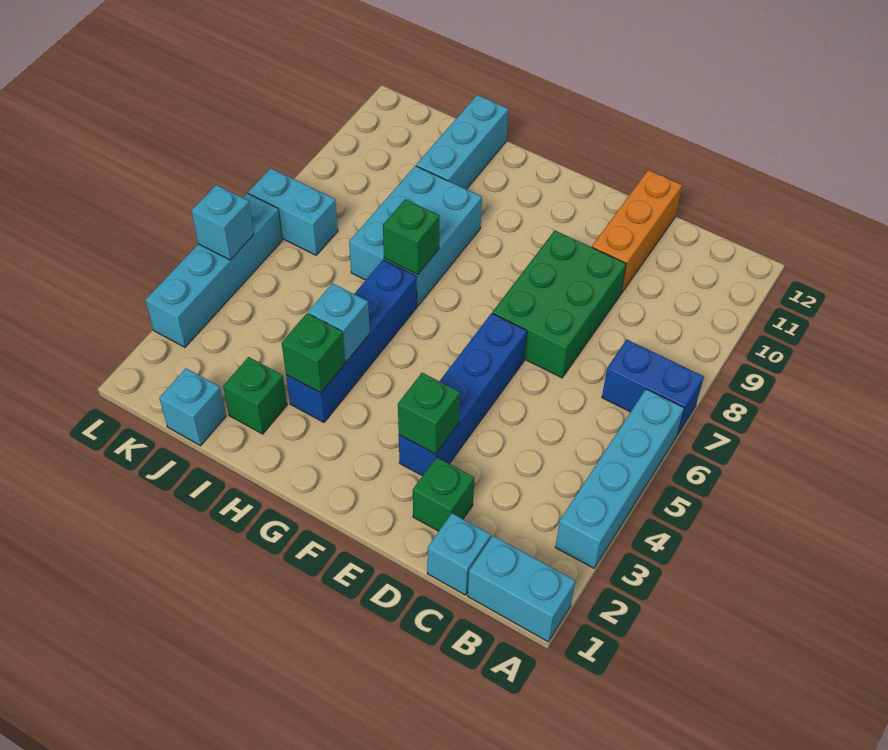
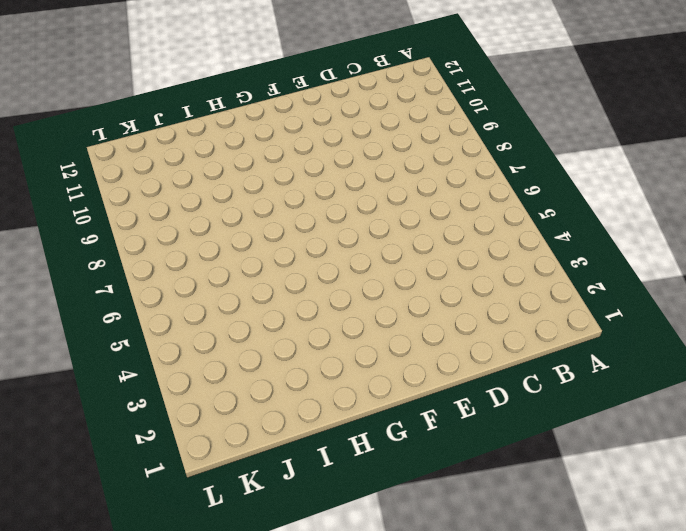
none -> cyan 1x2 brick [468,536,575,642]
none -> cyan 1x4 brick [555,389,684,568]
none -> blue 1x2 brick [602,340,704,435]

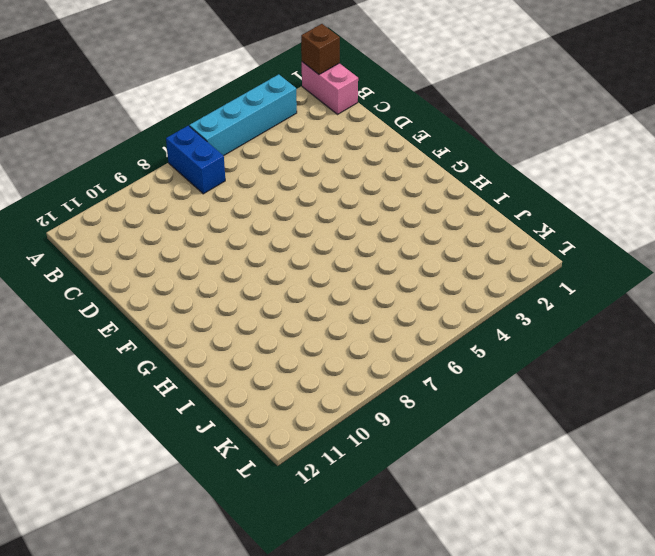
pink 1x2 brick [302,62,358,114] -> cyan 1x2 brick [468,536,575,642]
brown 1x1 brick [301,24,340,74] -> none
none -> cyan 1x1 brick [427,513,491,595]
none -> green 1x1 brick [413,457,474,531]
none -> green 2x3 brick [492,231,626,378]

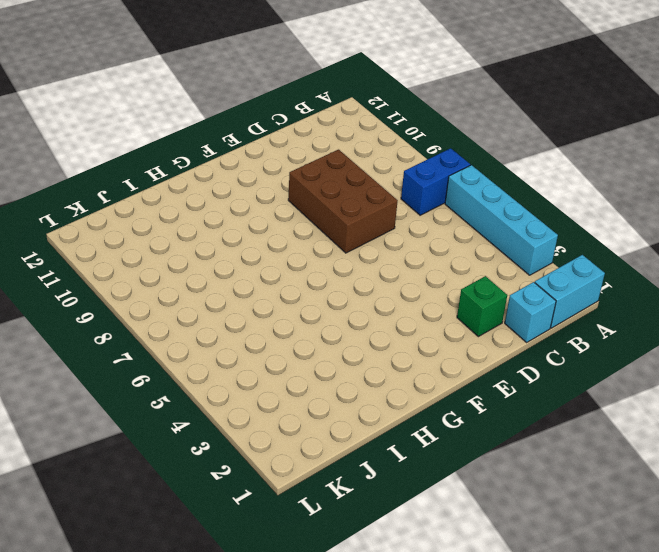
brown 2x3 brick [288,150,398,253] -> green 2x3 brick [492,231,626,378]
none -> orange 1x3 brick [592,170,682,293]
none -> blue 1x4 brick [399,313,527,476]
none -> blue 1x4 brick [286,260,417,422]

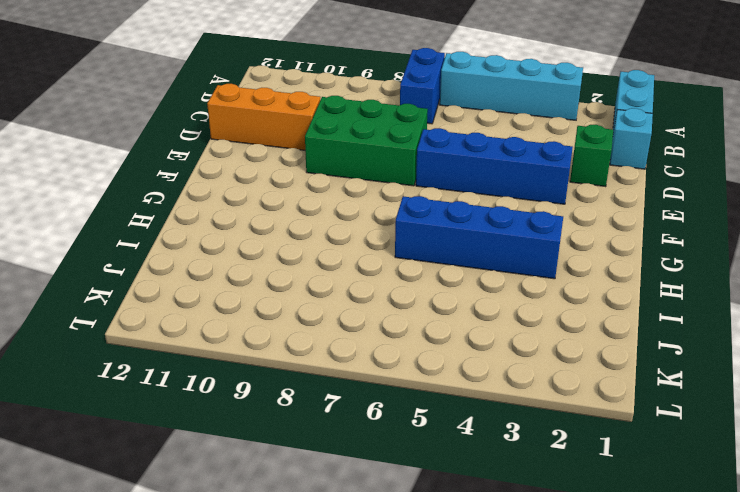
none -> cyan 2x3 brick [349,166,482,306]
none -> green 1x1 brick [223,357,287,434]
none -> cyan 1x3 brick [416,95,508,189]

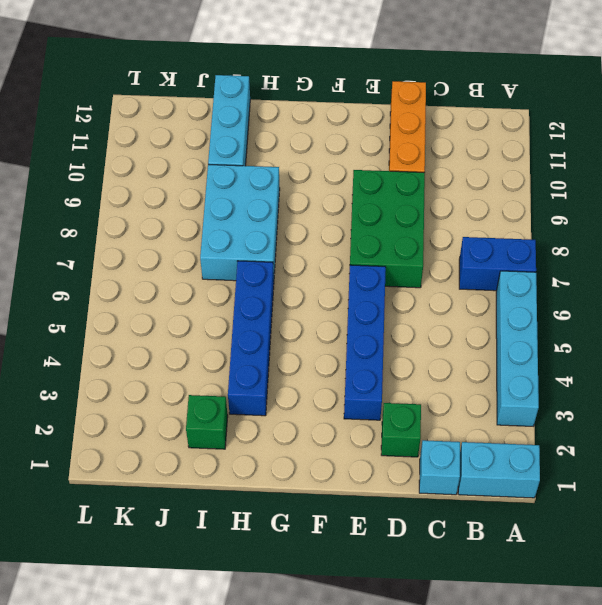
none -> cyan 1x1 brick [159,368,226,446]
none -> cyan 1x2 brick [248,168,338,255]
none -> cyan 1x4 brick [145,193,282,347]

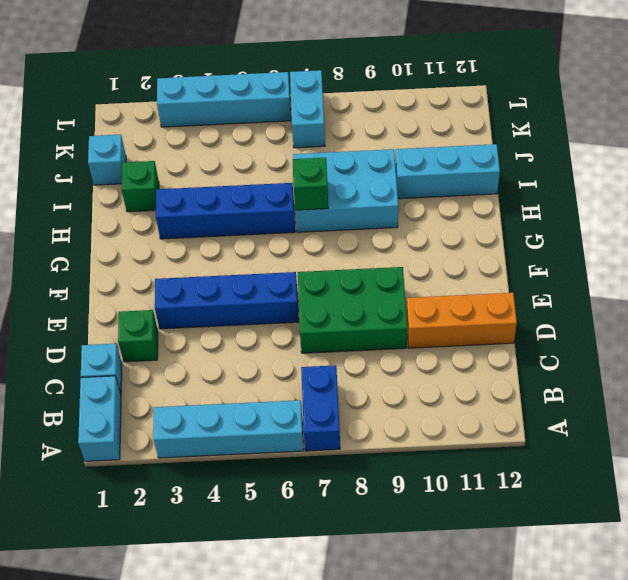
none -> green 1x1 brick [398,373,460,454]
none -> green 1x1 brick [282,313,345,393]
none -> cyan 1x1 brick [308,283,370,362]

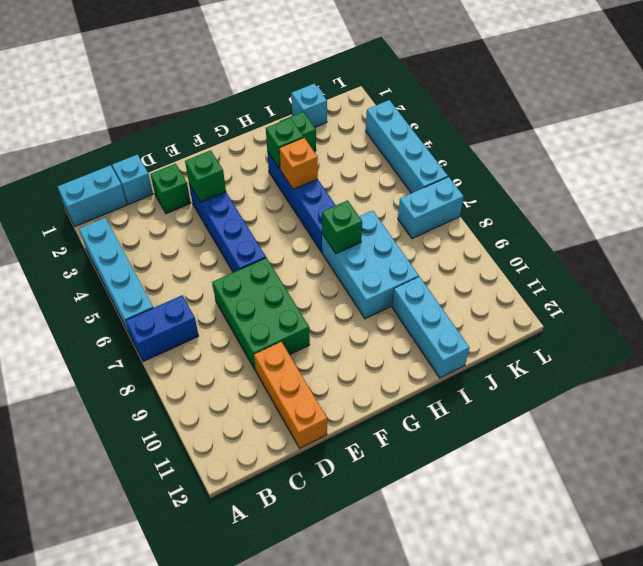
orange 1x1 brick [279,138,318,189] -> cyan 1x1 brick [308,283,370,362]
none -> cyan 1x1 brick [192,185,254,260]

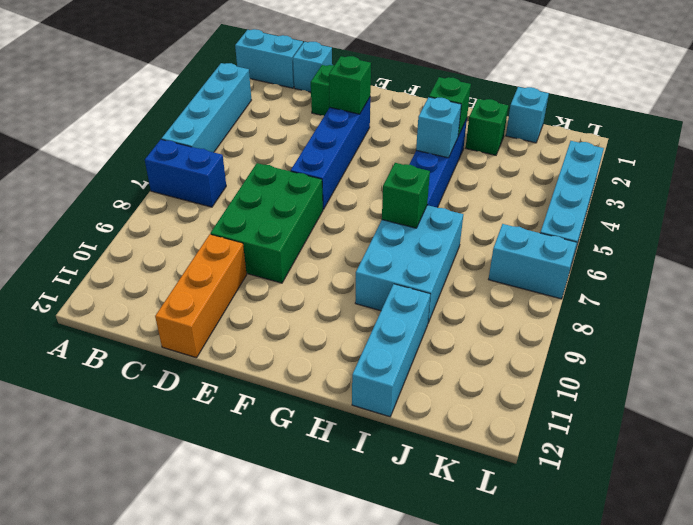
none -> cyan 1x1 brick [192,185,254,260]

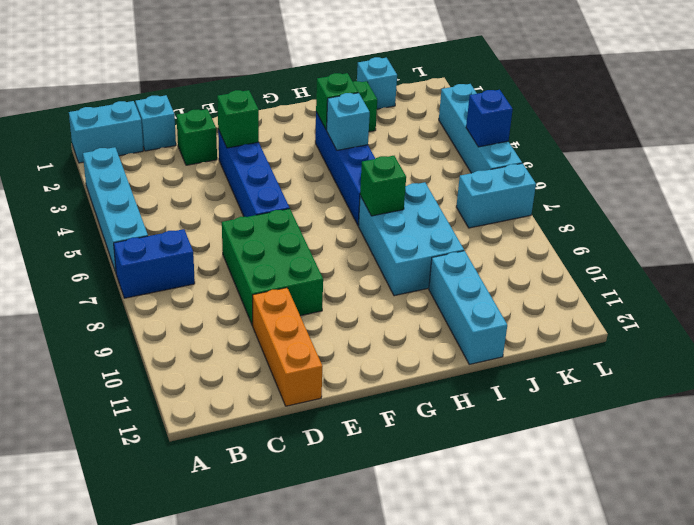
blue 1x1 brick [466,90,513,147] -> cyan 1x1 brick [192,185,254,260]

